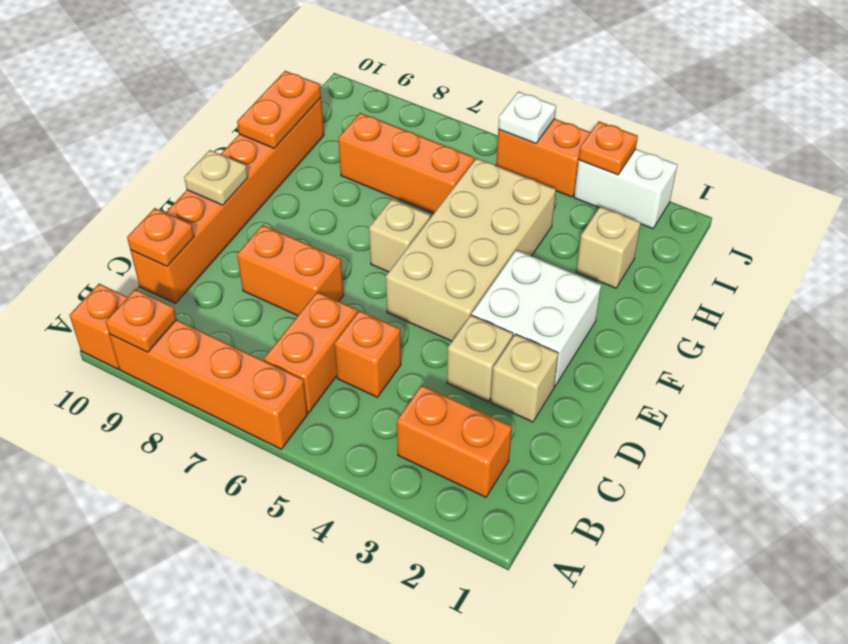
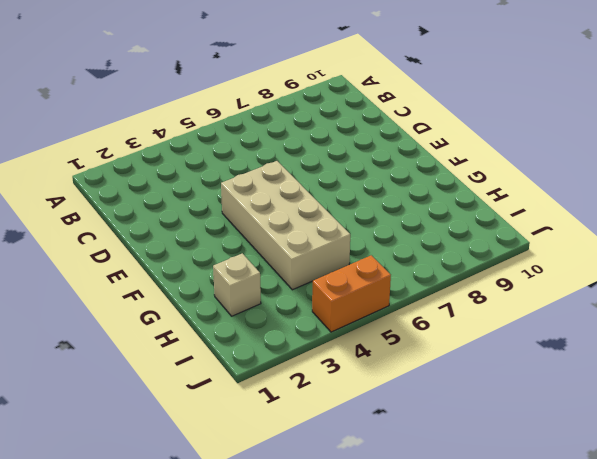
none -> orange 1x4 brick [109,320,308,449]
none -> orange 1x1 brick [69,284,127,369]
none -> orange 1x2 brick [397,385,512,497]

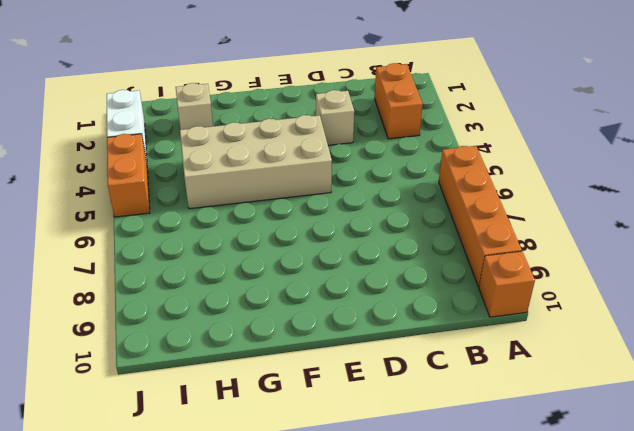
none -> orange 1x2 brick [264,292,357,413]
none -> orange 1x1 brick [334,311,401,397]
none -> orange 1x6 brick [130,98,324,303]

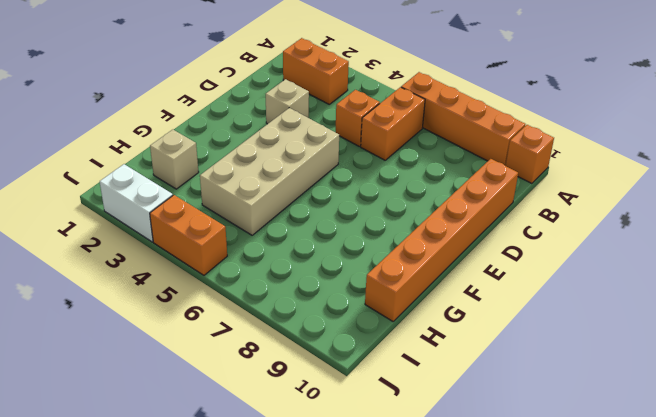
none -> tan 1x1 brick [491,334,558,422]
none -> orange 1x2 brick [237,225,344,316]
none -> white 2x2 brick [472,250,601,387]

